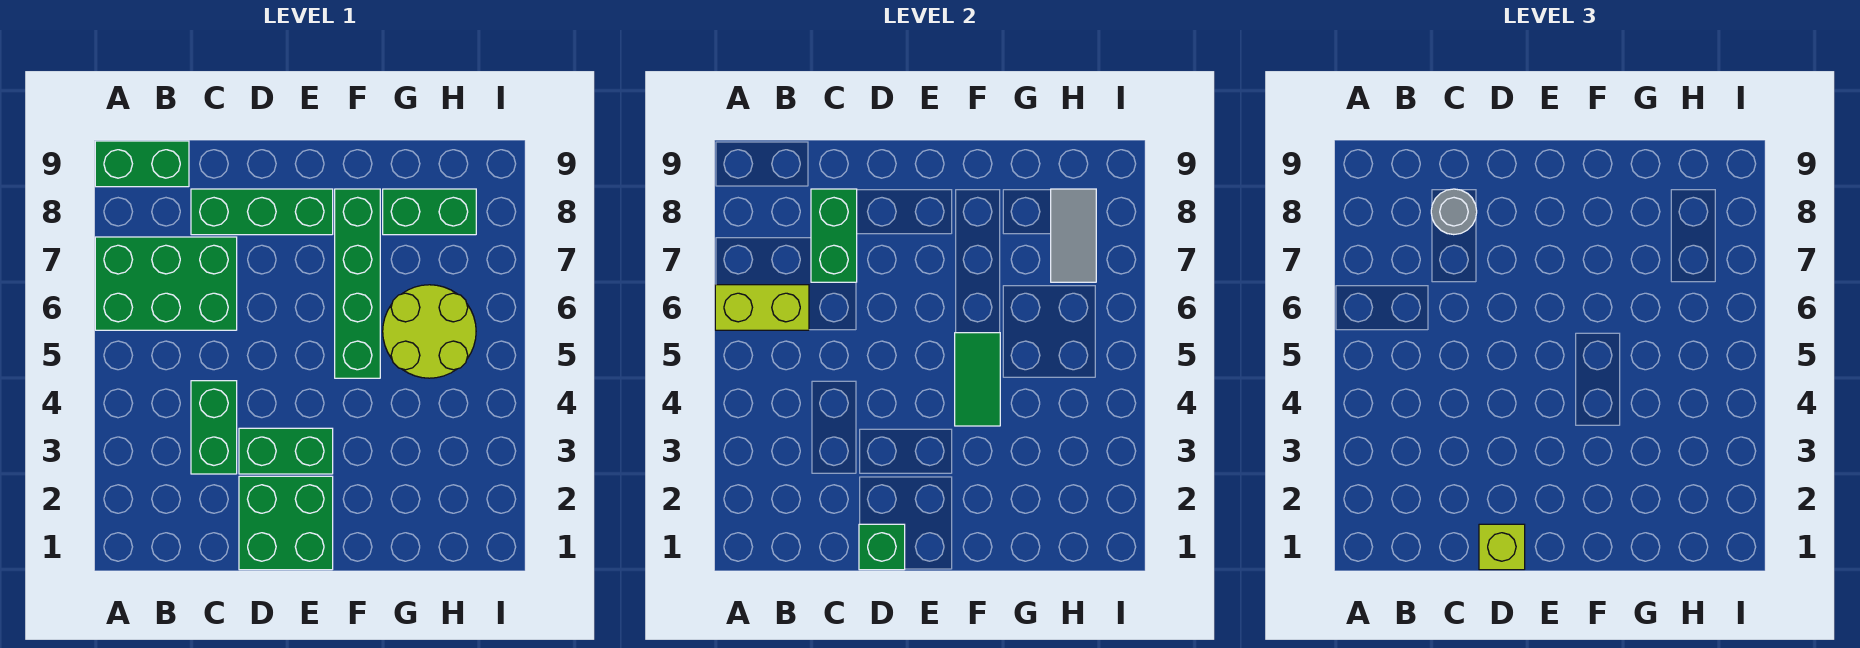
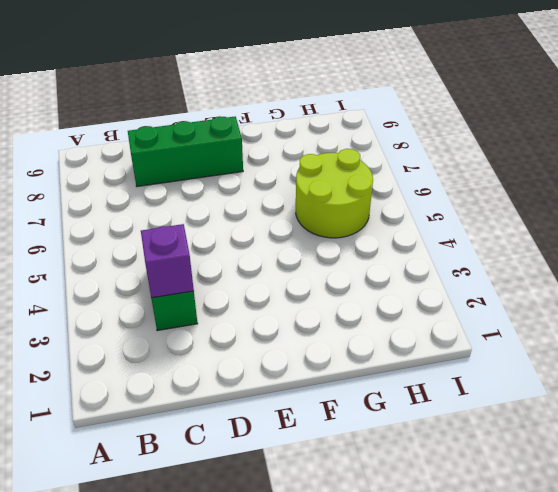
purple 1x1 brick [141,224,194,298] -> none
none -> green 2x3 brick [95,237,237,330]
none -> green 1x2 brick [95,141,189,187]
none -> green 2x2 brick [239,476,333,570]

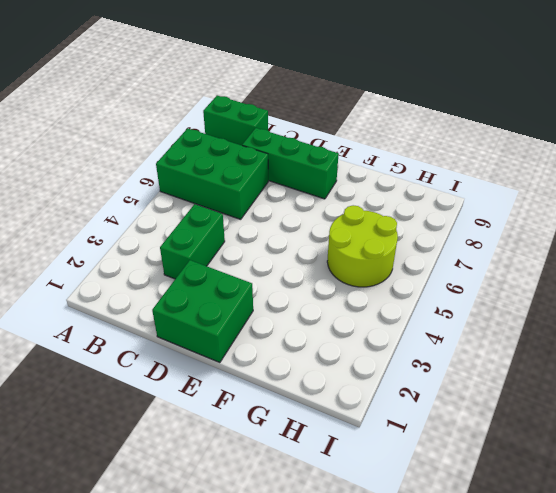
none -> green 1x2 brick [239,428,333,474]
none -> green 1x4 brick [335,189,380,378]
none -> green 1x2 brick [383,189,476,235]

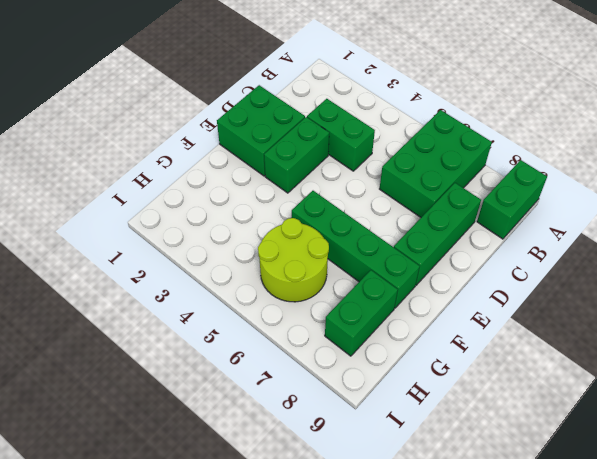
none -> lime 1x2 brick [715,285,809,330]
none -> green 1x2 brick [811,189,857,282]
none -> green 1x1 brick [859,524,905,570]

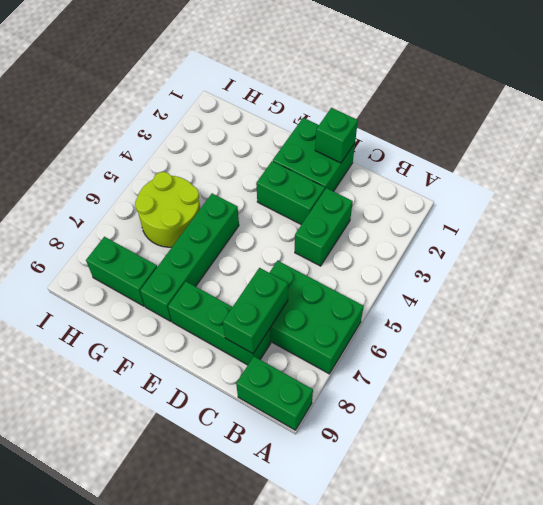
none -> lime 1x2 brick [715,285,809,330]
none -> green 1x2 tile [955,333,1000,426]
none -> grey 1x2 tile [1051,189,1096,282]

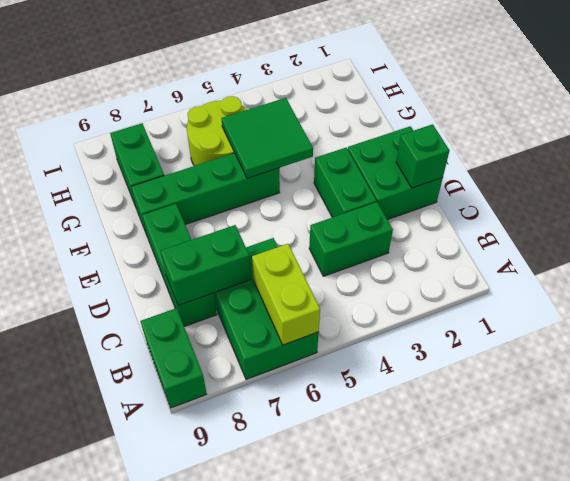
green 2x2 tile [221,98,313,178] -> green 1x2 tile [955,333,1000,426]
none -> grey 1x2 tile [1051,189,1096,282]
none -> grey 1x1 round brick [1431,189,1477,235]
none -> lime 1x1 brick [1479,524,1525,570]

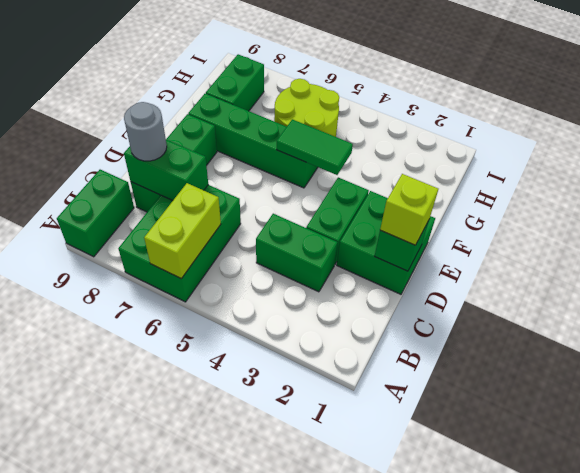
none -> grey 1x2 tile [1051,189,1096,282]

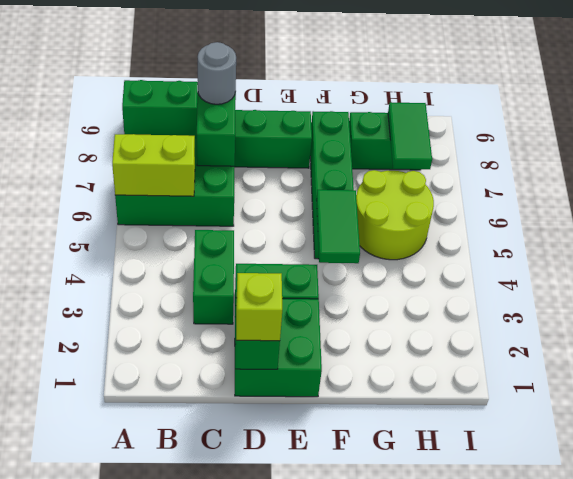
green 1x2 tile [388,102,432,169] -> grey 1x2 tile [1051,189,1096,282]

